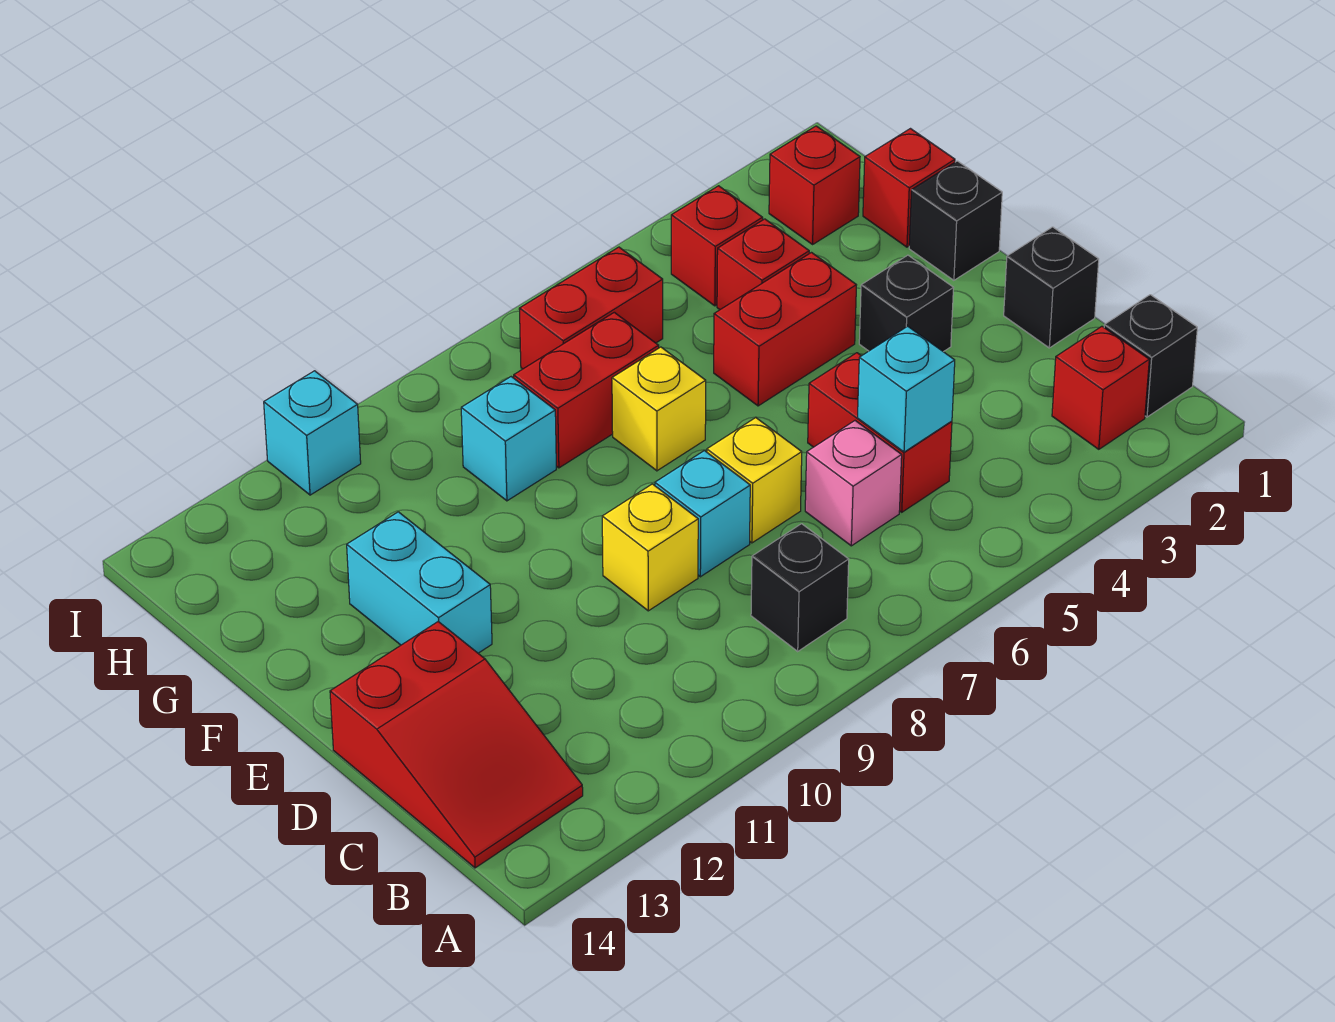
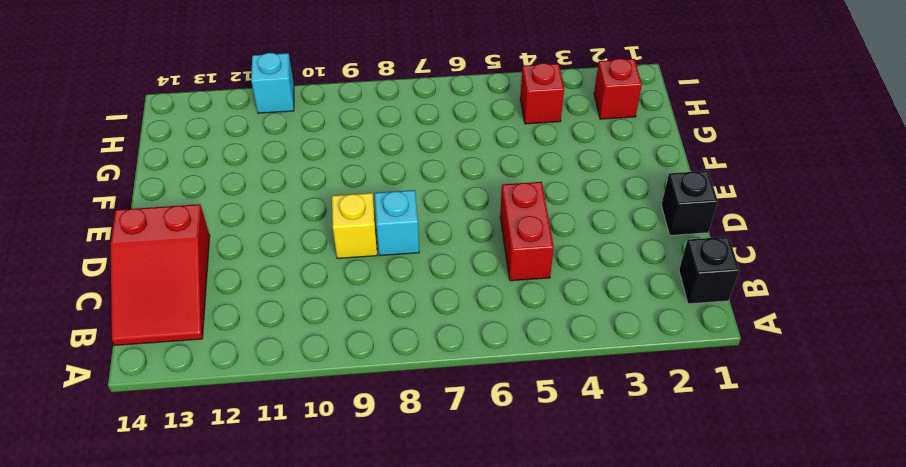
none -> red 1x1 brick [1052,326,1149,449]
none -> black 1x1 brick [751,524,849,651]
none -> pink 1x1 brick [805,421,902,546]

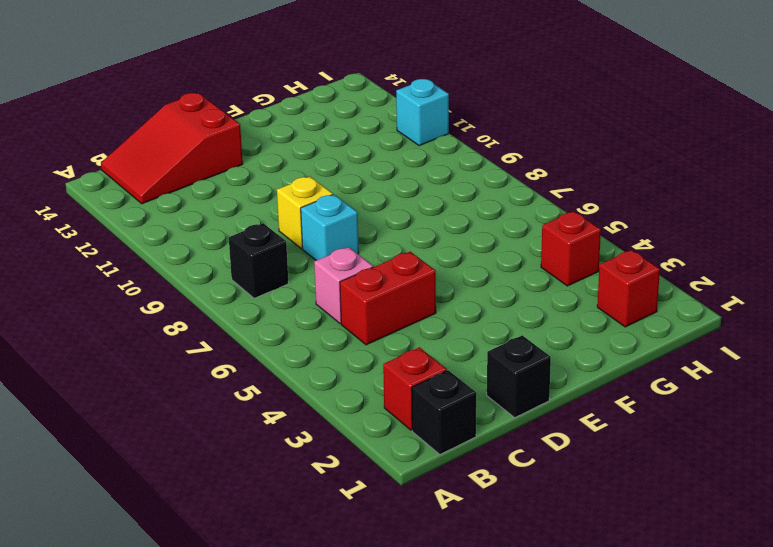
none -> yellow 1x1 brick [707,418,802,543]
none -> black 1x1 brick [859,255,953,352]
none -> cyan 1x2 brick [347,512,492,653]

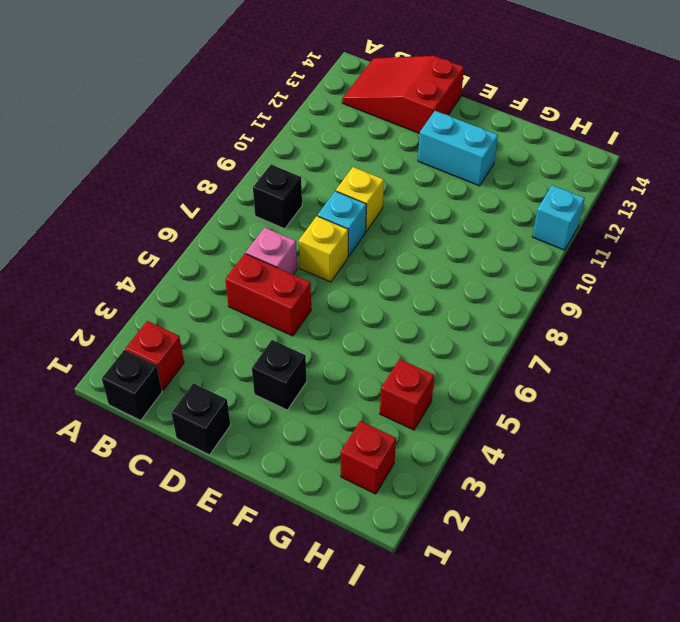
none -> black 1x1 brick [909,161,1002,280]
none -> red 1x2 brick [714,253,856,406]
none -> yellow 1x1 brick [612,347,706,471]

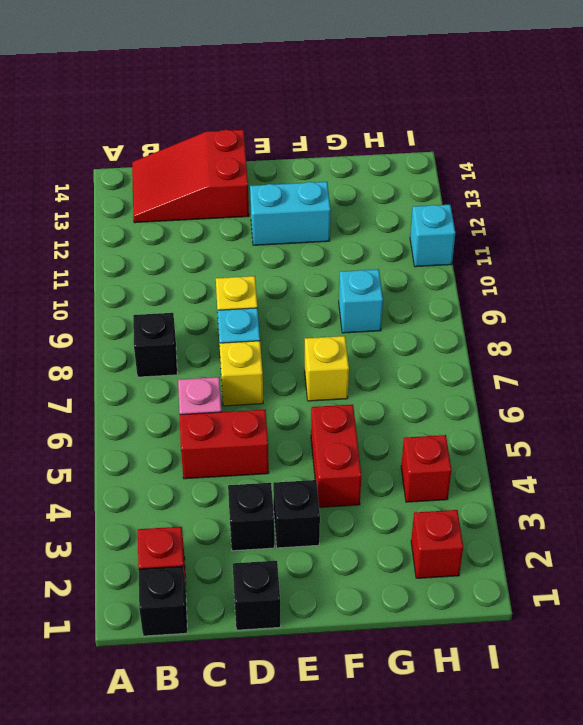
black 1x1 brick [228,483,274,551] -> black 1x1 brick moved to [909,161,1002,280]
none -> red 1x1 brick [863,129,955,247]
none -> red 1x1 brick [717,219,809,309]
none -> red 1x2 brick [514,312,659,468]

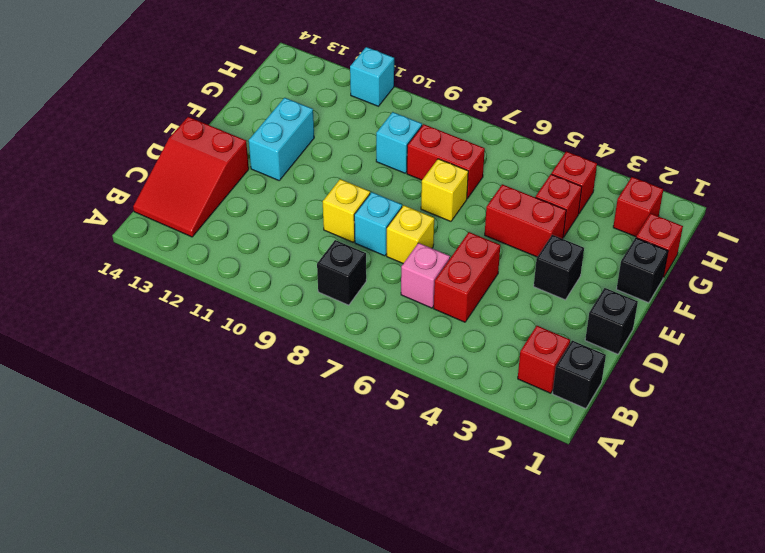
none -> red 1x2 brick [519,247,663,369]
none -> cyan 1x1 brick [857,326,955,452]

